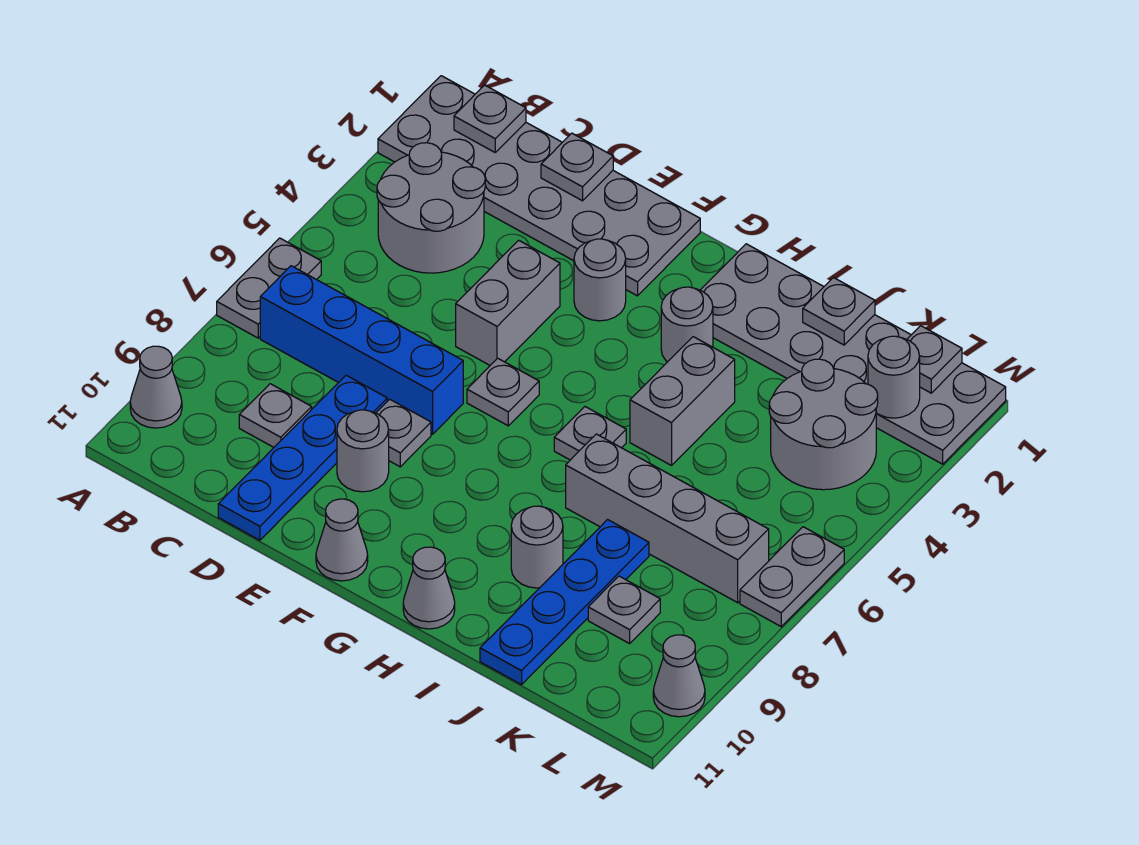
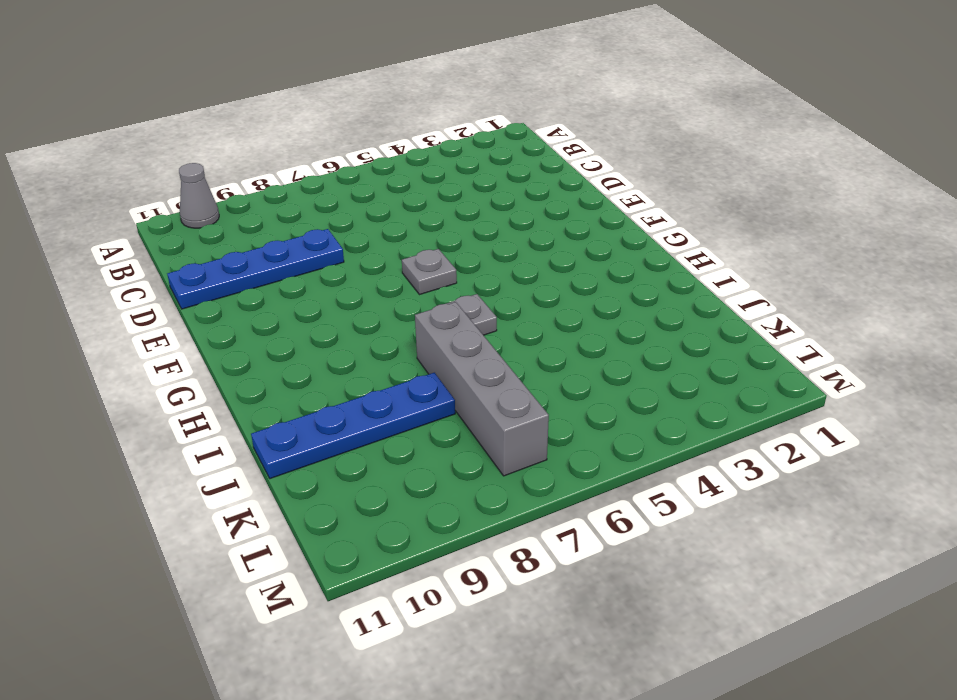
none -> grey 2x6 plate [378,76,700,296]
none -> grey 1x2 plate [217,238,321,338]
none -> grey 2x2 round brick [377,143,485,273]
none -> blue 1x4 brick [260,266,463,434]

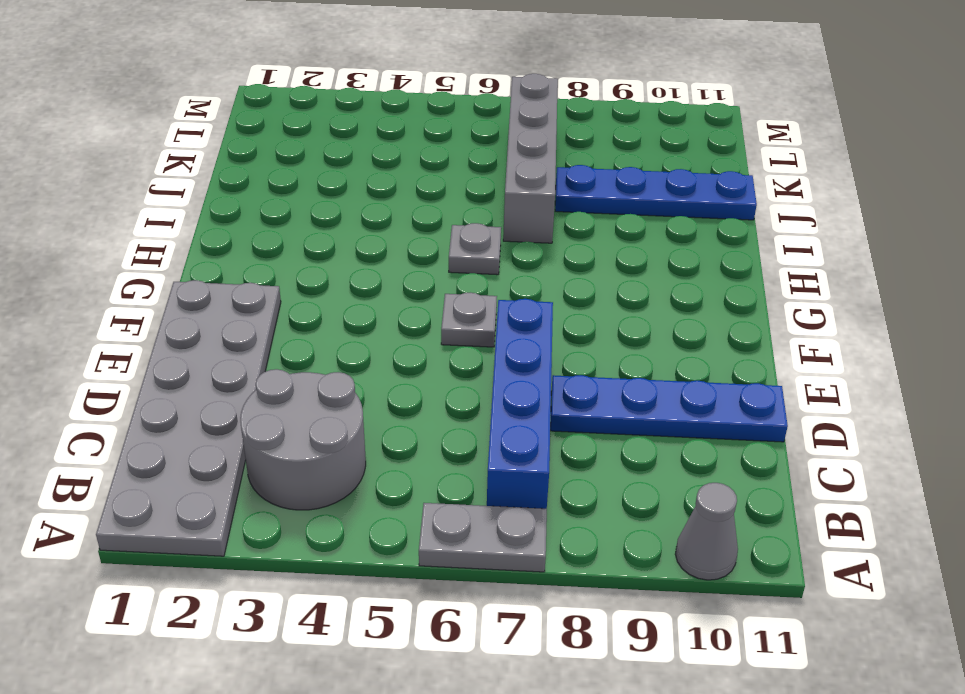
none -> grey 1x1 plate [239,384,312,447]
none -> grey 1x2 brick [456,240,560,365]
none -> grey 1x1 plate [376,399,431,467]
none -> grey 1x1 round brick [337,410,389,492]

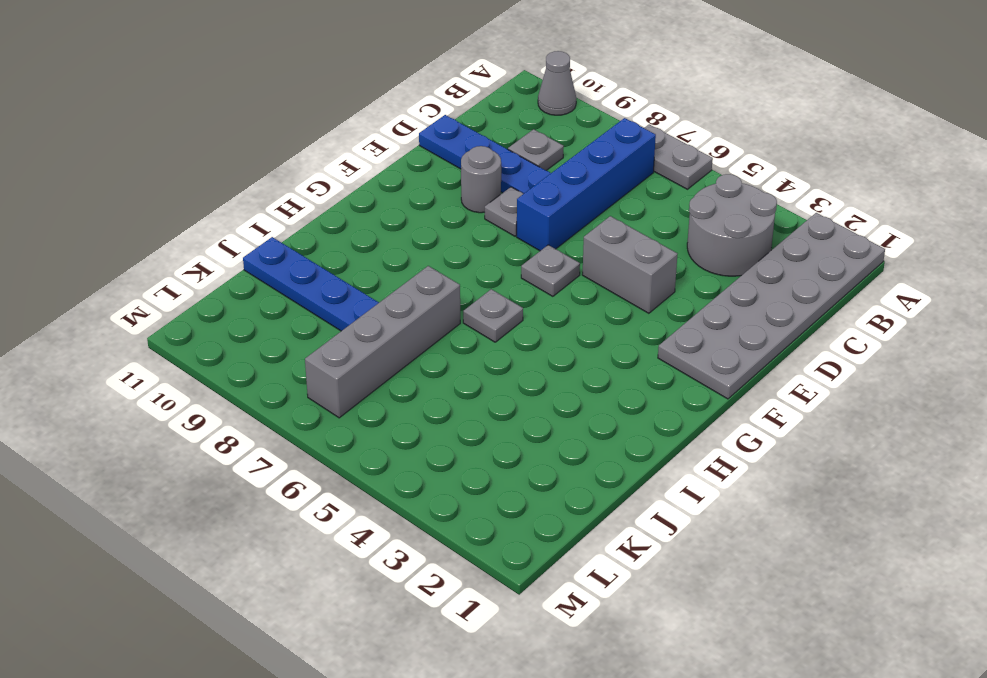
none -> grey 1x1 round brick [574,239,626,321]
none -> grey 1x1 cone [316,499,368,581]
none -> grey 2x6 plate [700,244,1006,464]
none -> grey 1x1 round brick [661,287,713,362]

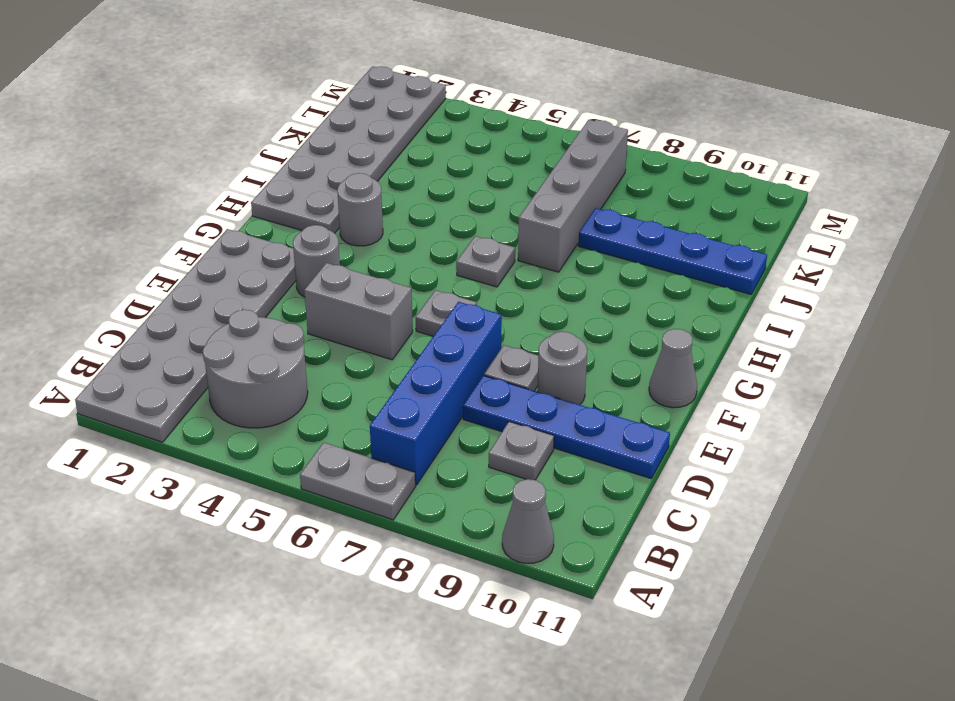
none -> grey 1x1 cone [403,547,455,629]
none -> grey 1x2 brick [630,337,735,465]
none -> grey 1x1 round brick [511,506,563,588]
none -> grey 2x2 round brick [769,359,878,490]

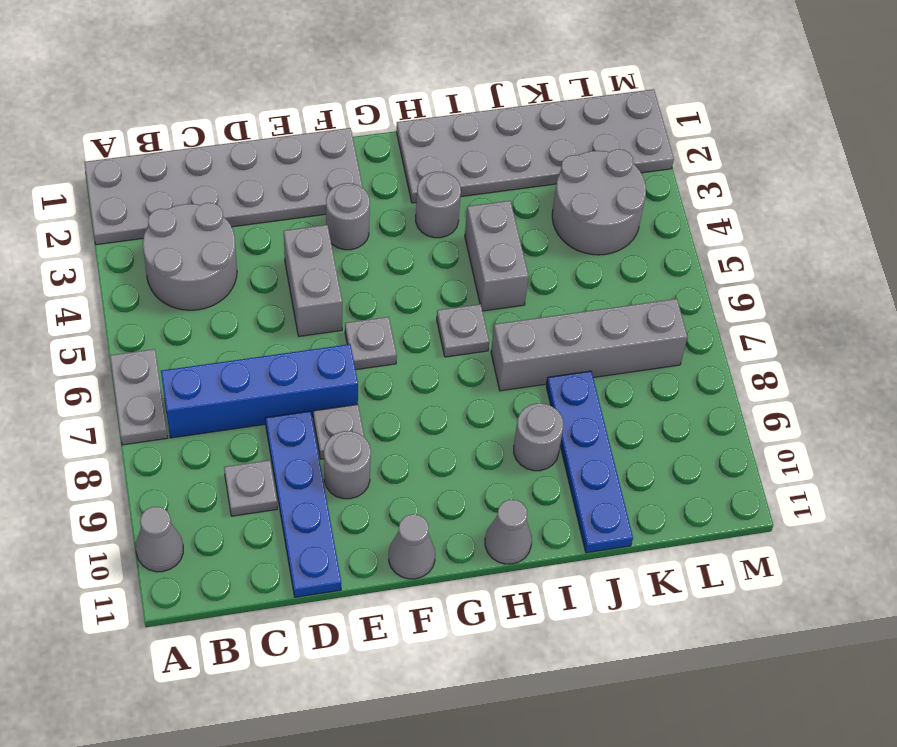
none -> grey 1x1 plate [588,576,660,644]
none -> grey 1x2 plate [740,527,844,627]
none -> grey 1x1 cone [653,635,705,717]
none -> grey 1x1 plate [454,85,526,152]

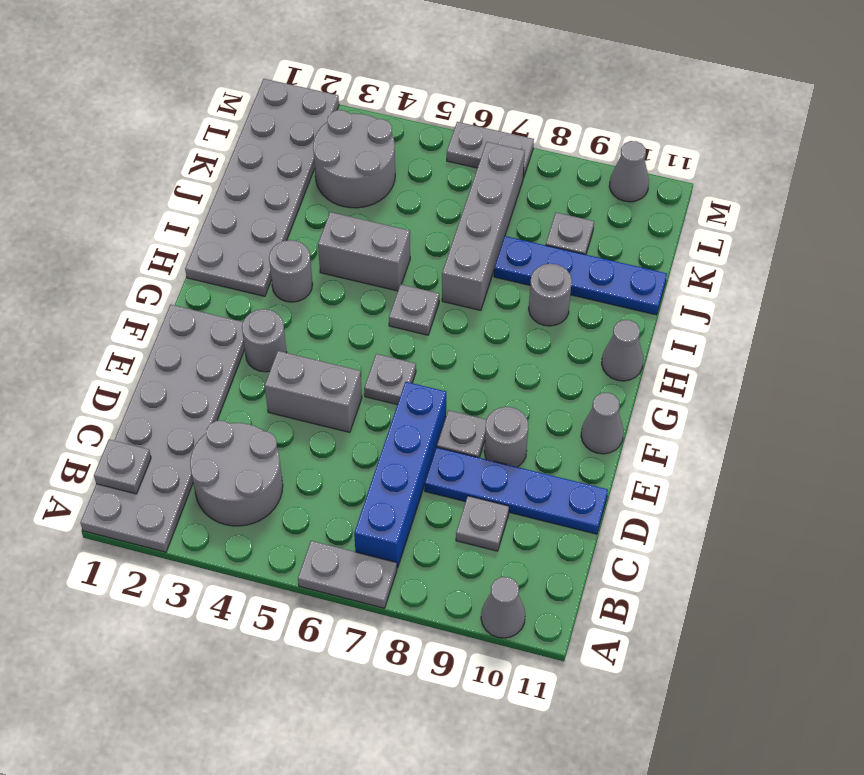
none -> grey 1x1 plate [541,133,613,201]
none -> grey 1x1 plate [803,278,875,345]
none -> grey 1x1 plate [907,326,962,393]
none -> grey 1x1 round brick [868,336,920,418]

